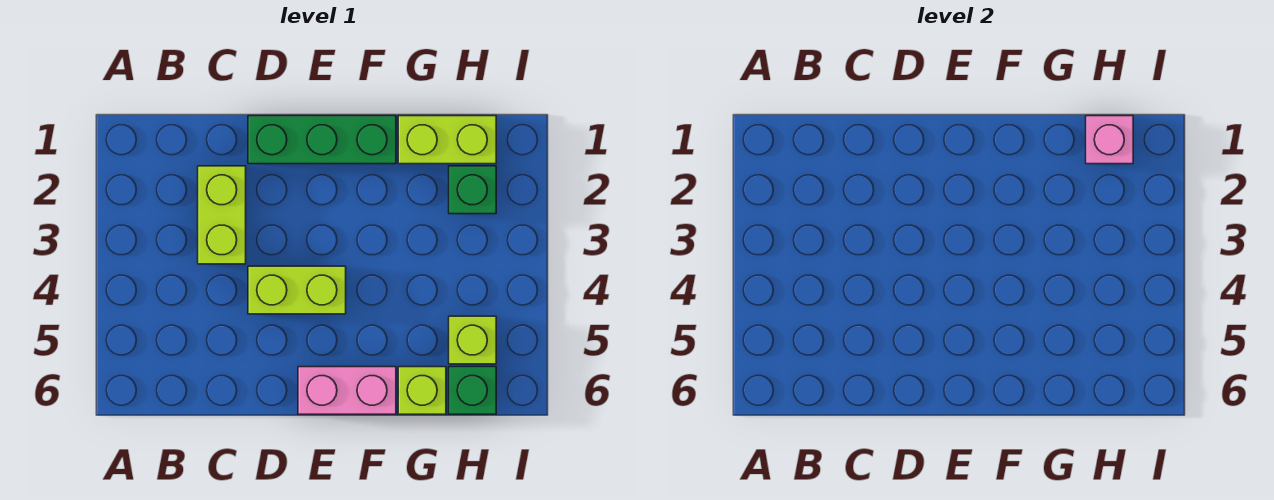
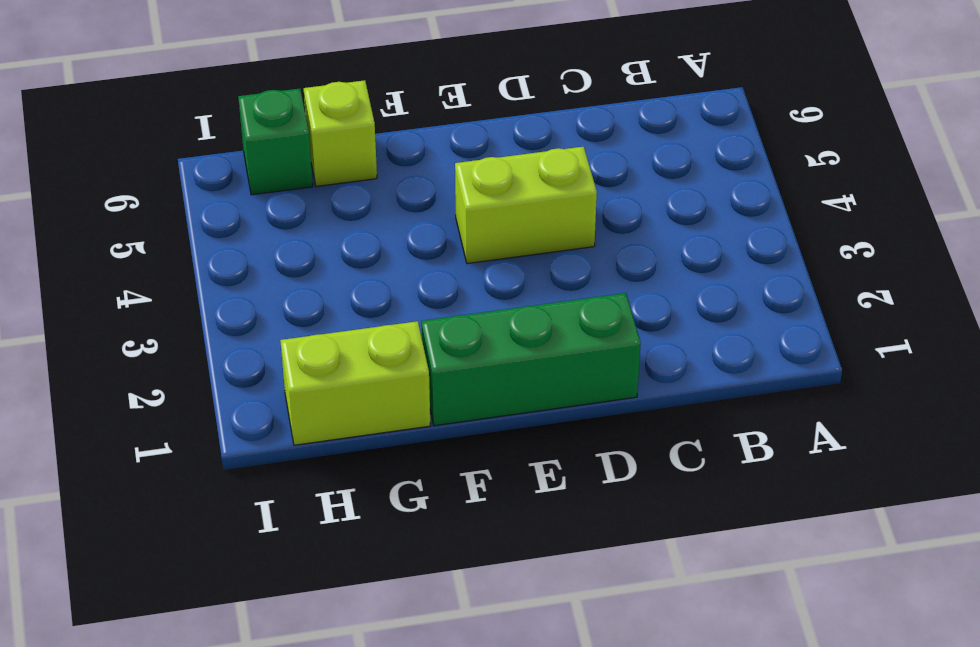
none -> lime 1x2 brick [198,166,246,264]
none -> pink 1x2 brick [298,367,396,414]

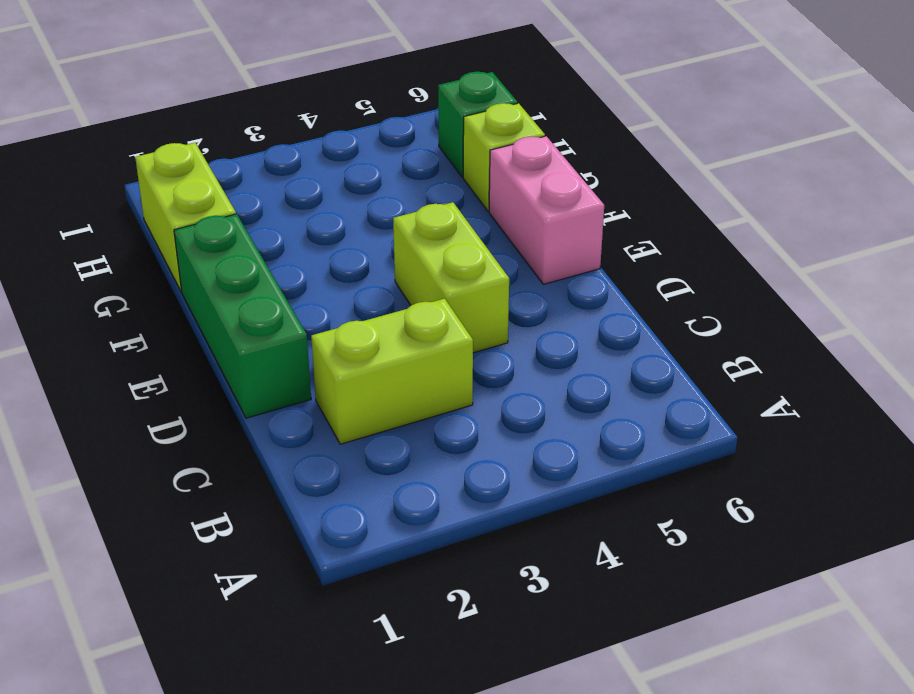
none -> green 1x1 brick [449,166,496,214]
none -> lime 1x1 brick [449,316,496,364]

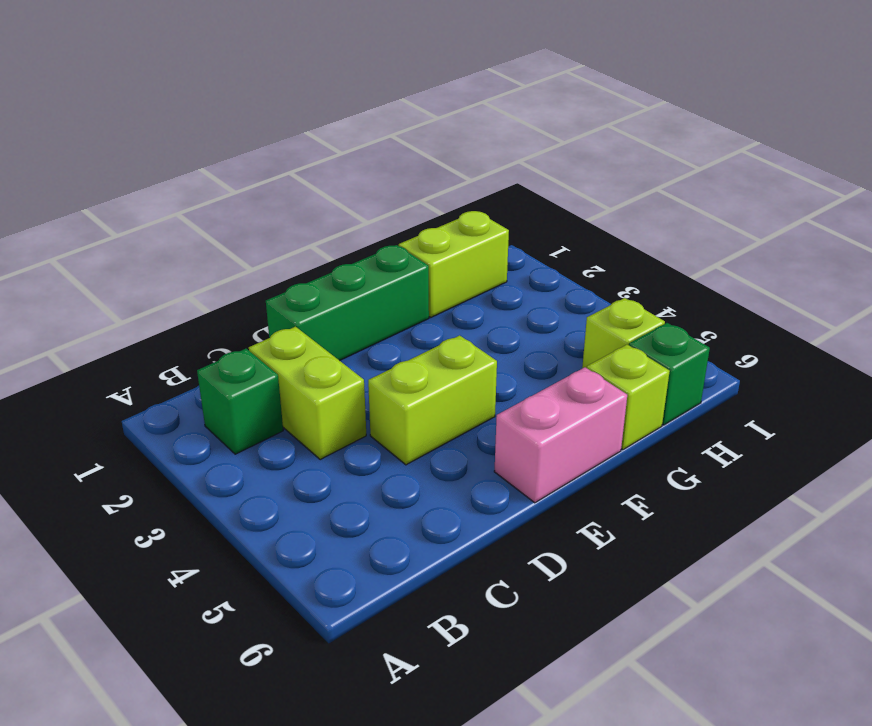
green 1x1 brick [197,349,283,454] -> green 1x1 brick moved to [449,166,496,214]
none -> pink 1x1 brick [1086,116,1133,164]

